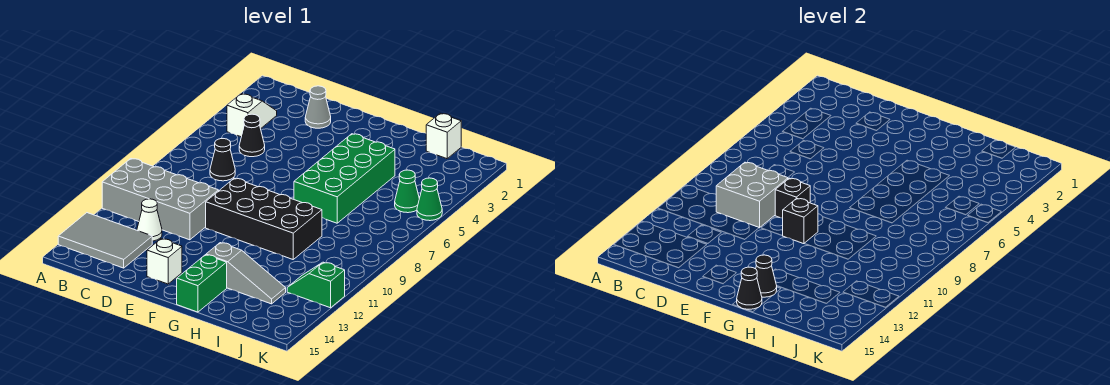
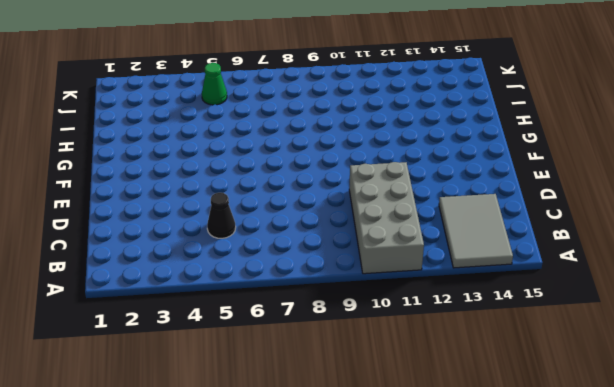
none -> white 1x2 slope [227,94,277,137]
none -> black 1x1 cone [210,139,235,181]
none -> white 1x1 cone [137,199,162,241]

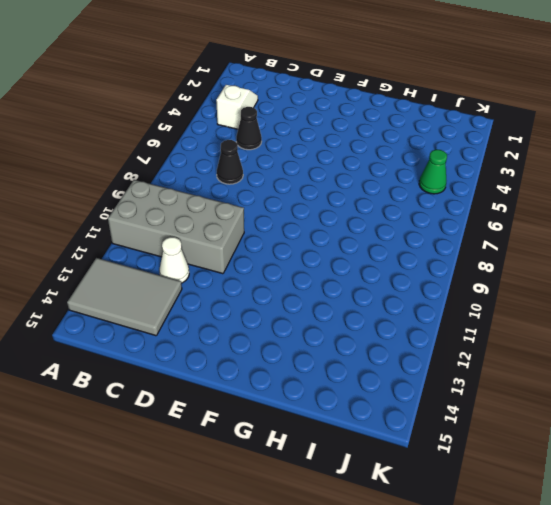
none -> grey 1x1 cone [305,86,331,128]
none -> black 2x4 brick [206,178,322,259]
none -> white 1x1 brick [147,239,182,284]

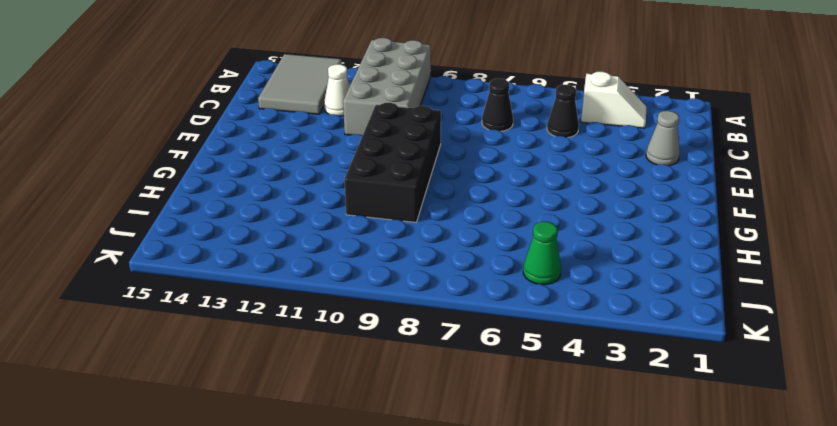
none -> white 1x1 brick [147,239,182,284]
none -> green 2x4 brick [294,134,395,223]
none -> grey 1x3 slope [206,243,286,304]

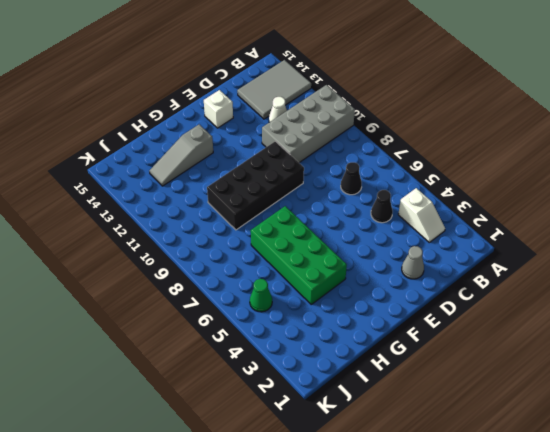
none -> green 1x2 brick [177,255,227,312]
none -> white 1x1 brick [426,113,461,159]
none -> green 1x2 slope [287,262,345,308]

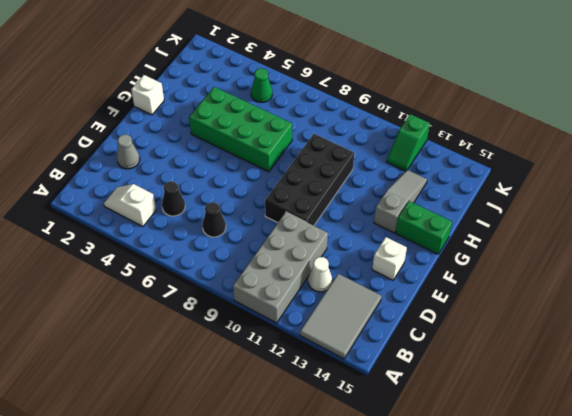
white 1x1 brick [131,75,164,115] -> white 1x1 brick moved to [426,113,461,159]
none -> green 1x1 cone [417,178,442,221]
none -> grey 2x2 brick [716,162,788,228]
none -> black 1x1 brick [775,178,810,218]

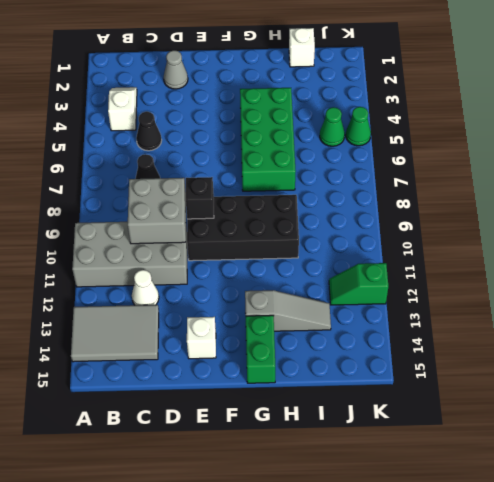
none -> black 1x1 brick [783,198,818,244]
none -> black 1x1 cone [756,255,777,297]
none -> black 1x1 cone [737,267,762,309]

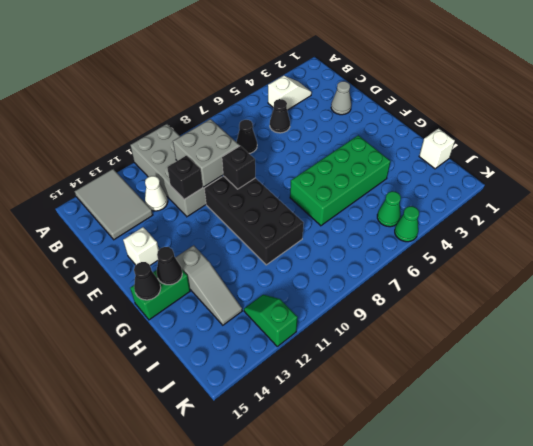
black 1x1 brick [167,156,203,199] -> black 1x1 brick moved to [783,198,818,244]

